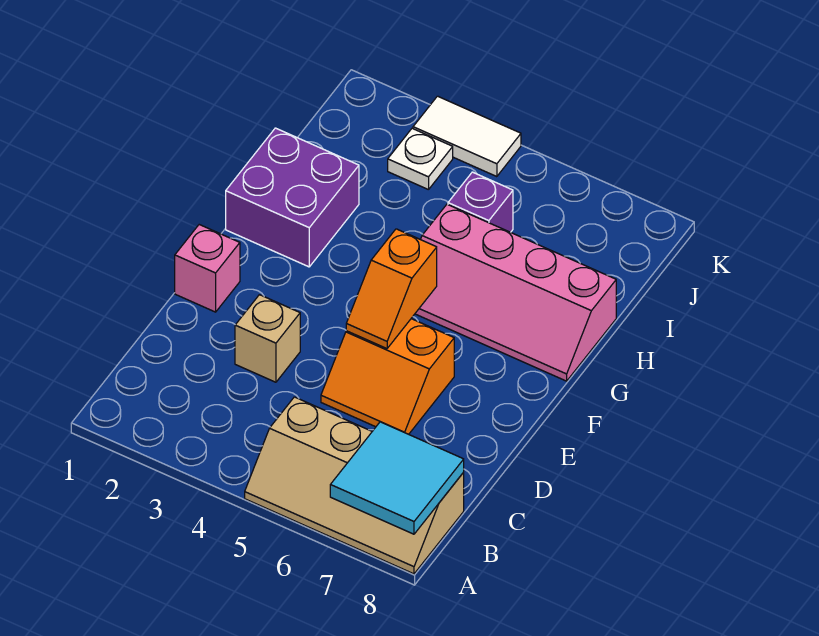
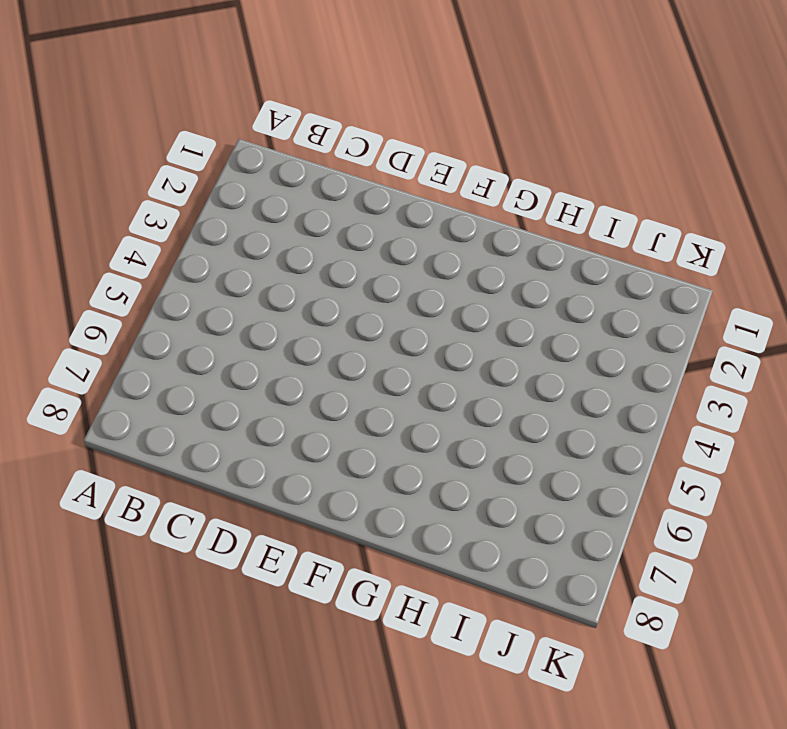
none -> tan 2x4 slope [245,397,464,574]
none -> tan 1x1 brick [235,295,300,382]

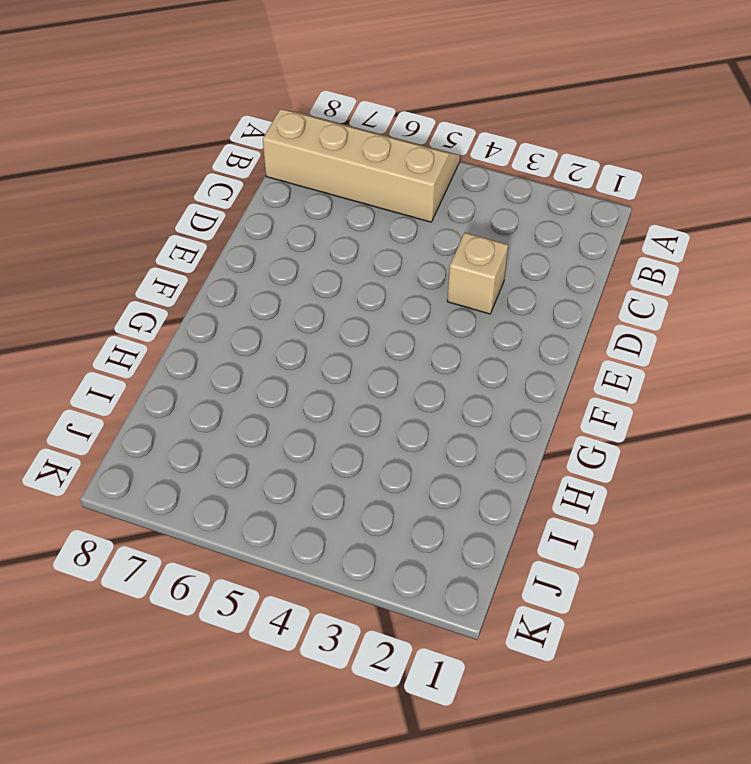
none -> orange 2x2 slope [321,319,454,434]
none -> pink 1x1 brick [175,225,240,312]

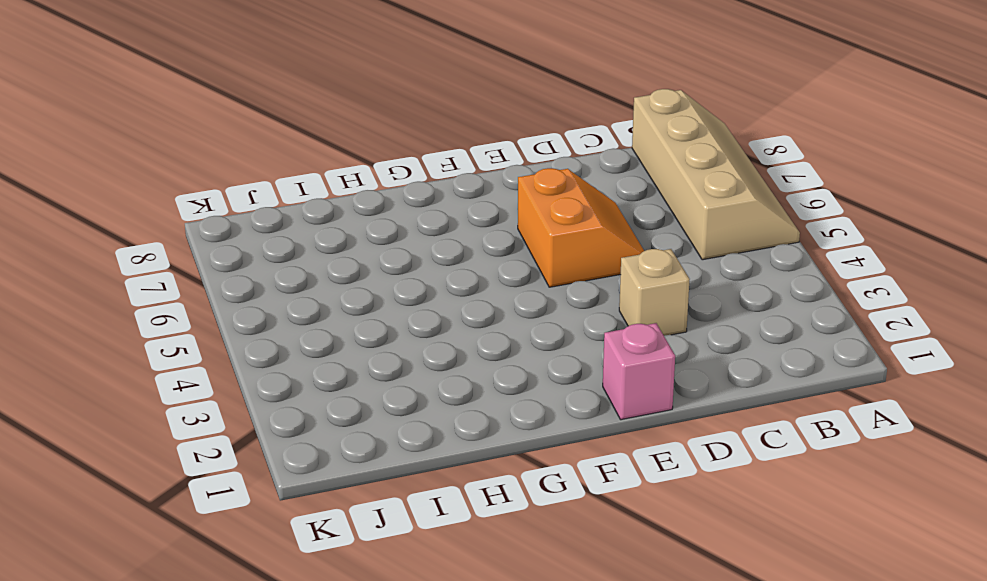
none -> purple 2x2 brick [226,128,359,267]
none -> pink 2x4 slope [415,204,616,381]

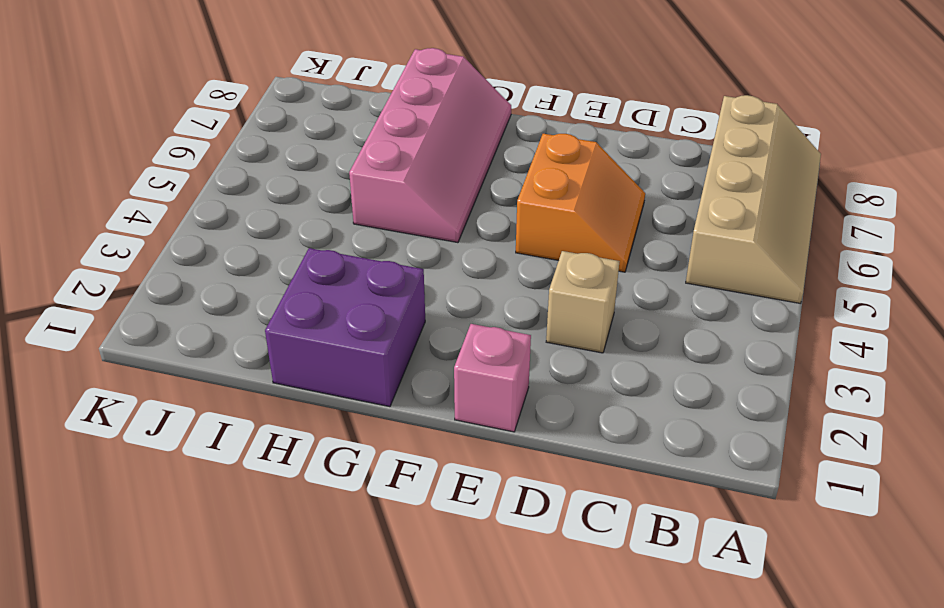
none -> purple 1x1 brick [448,172,513,232]
none -> white 1x1 plate [388,128,453,190]

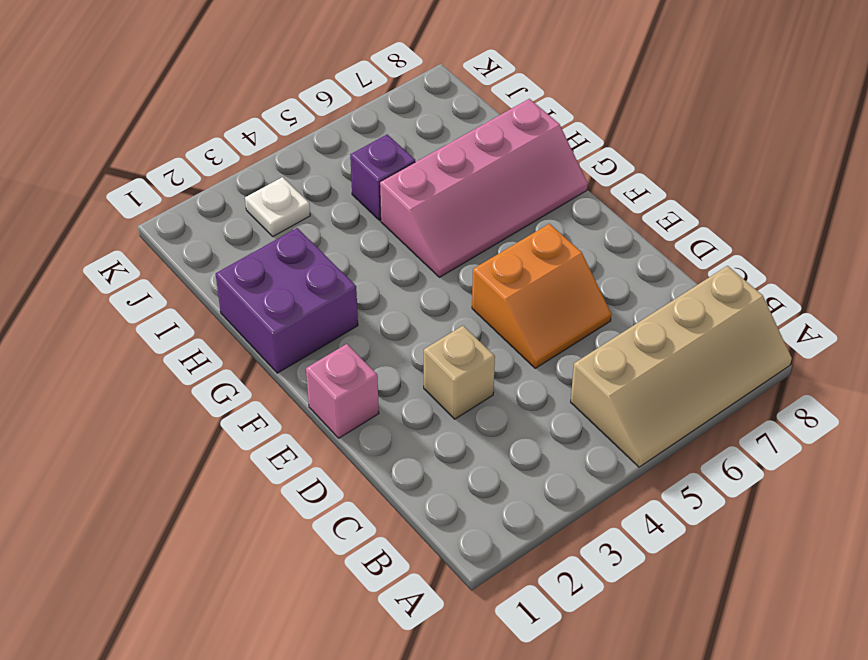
none -> white 1x2 tile [413,96,521,177]
none -> cyan 2x2 tile [330,422,464,534]

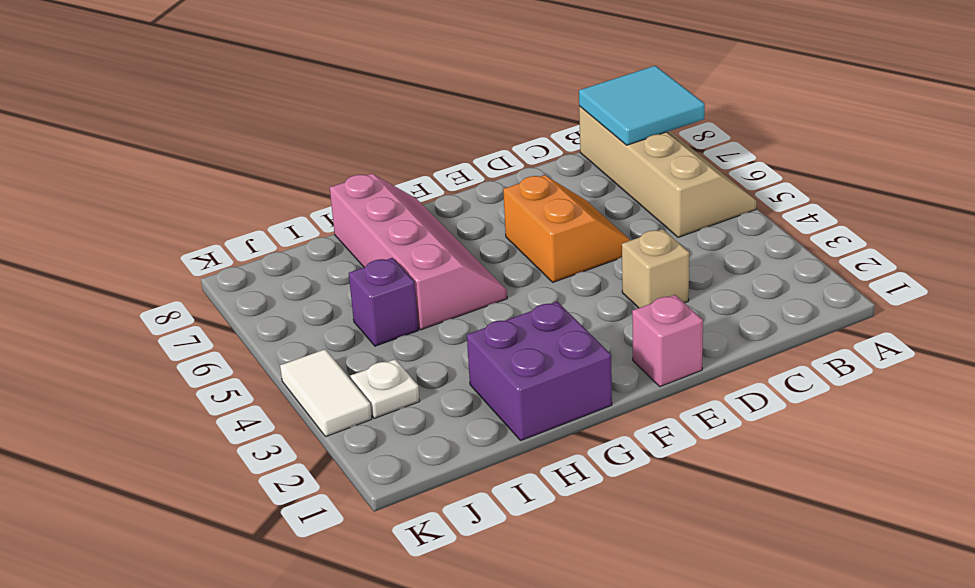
none -> orange 1x2 slope [346,229,437,349]

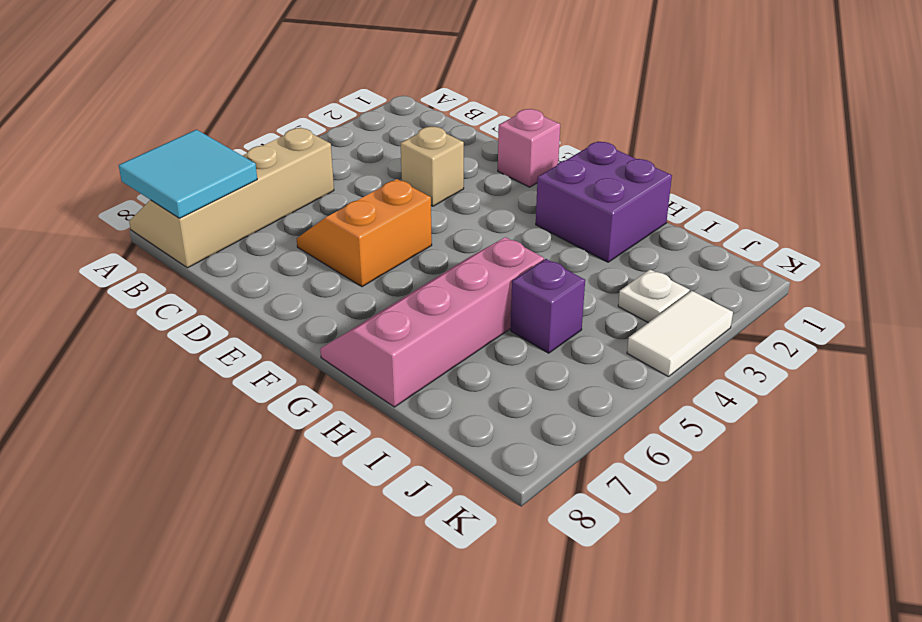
none -> orange 1x2 slope [346,229,437,349]

